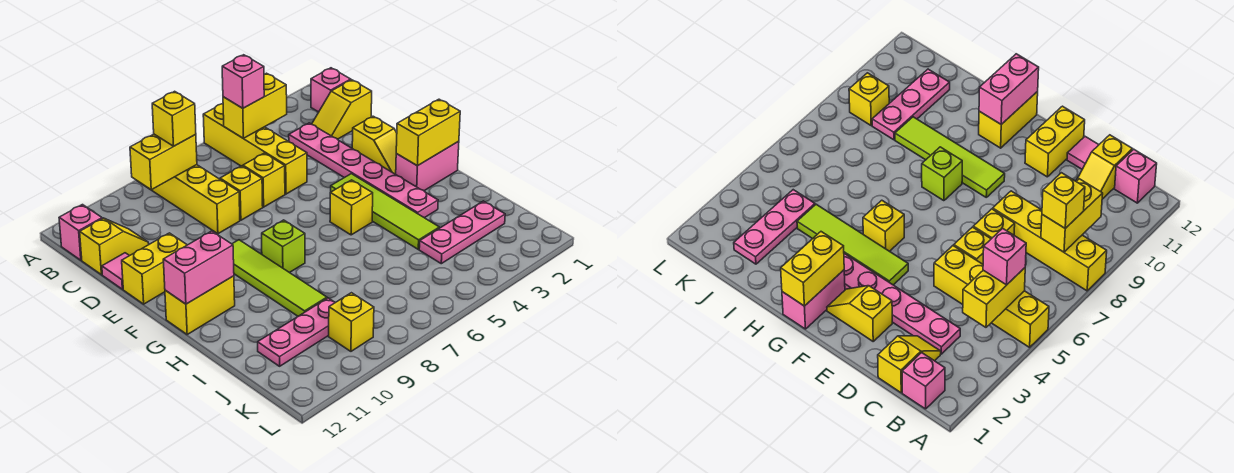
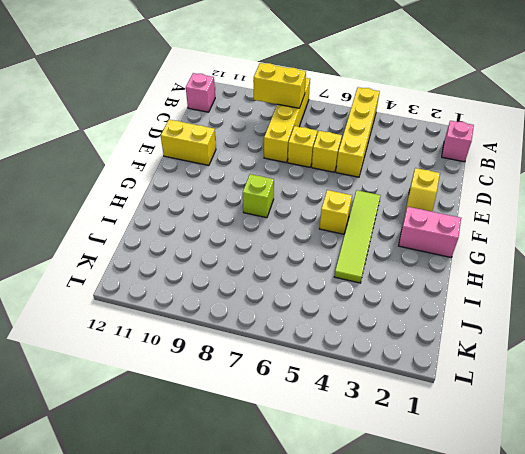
none -> yellow 1x2 slope [312,80,372,139]
none -> pink 1x6 plate [289,123,438,218]
none -> yellow 1x2 slope [80,218,149,275]

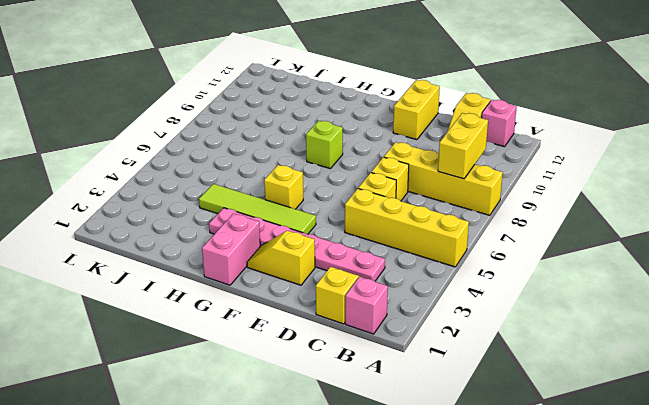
none -> pink 1x1 tile [102,253,129,289]
none -> lime 1x4 tile [232,240,327,316]
none -> yellow 1x2 brick [165,276,235,334]

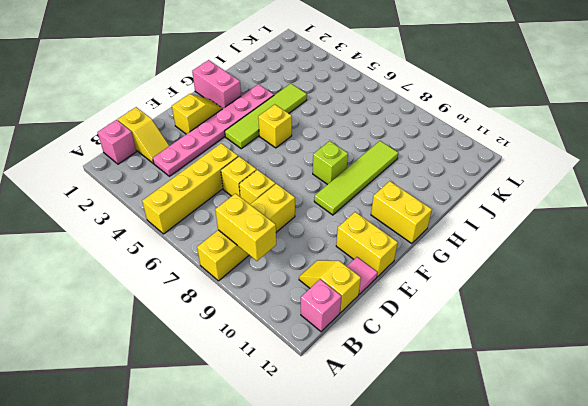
none -> pink 1x3 plate [419,201,505,264]
none -> pink 1x3 plate [258,298,335,366]
none -> yellow 1x1 brick [329,293,374,351]

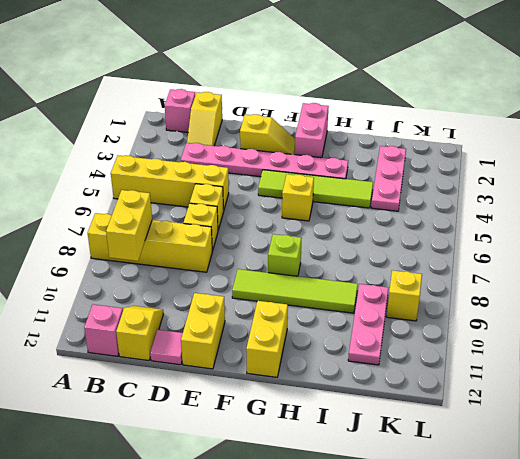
none -> yellow 1x2 brick [223,73,287,139]
none -> yellow 1x2 brick [396,99,460,166]
none -> pink 1x2 brick [163,231,234,304]

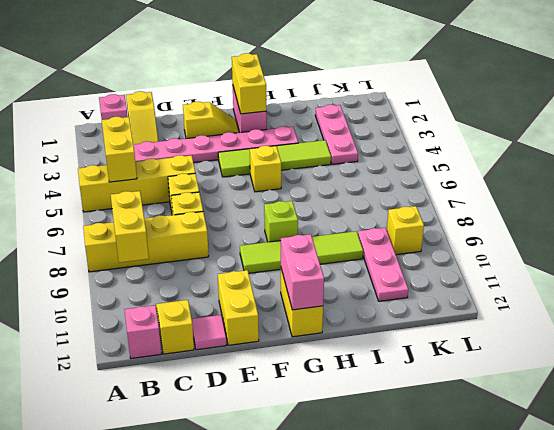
none -> pink 1x1 brick [222,55,264,108]
none -> yellow 1x1 brick [152,91,196,146]

